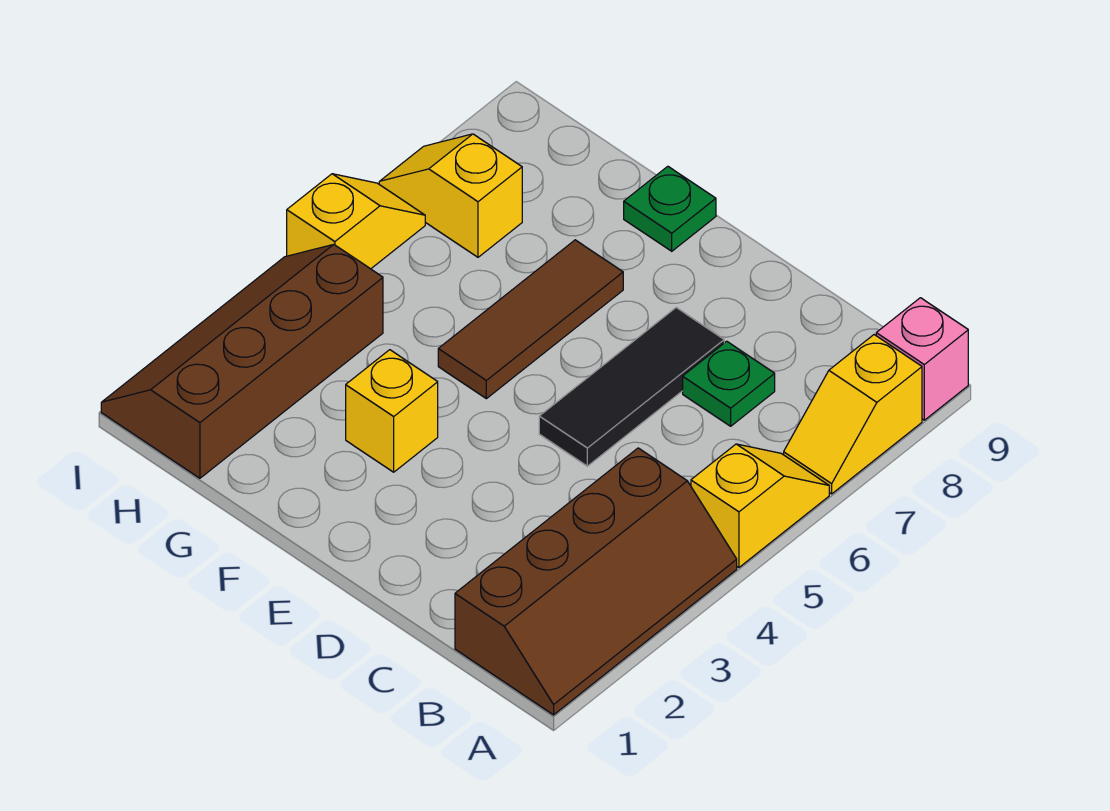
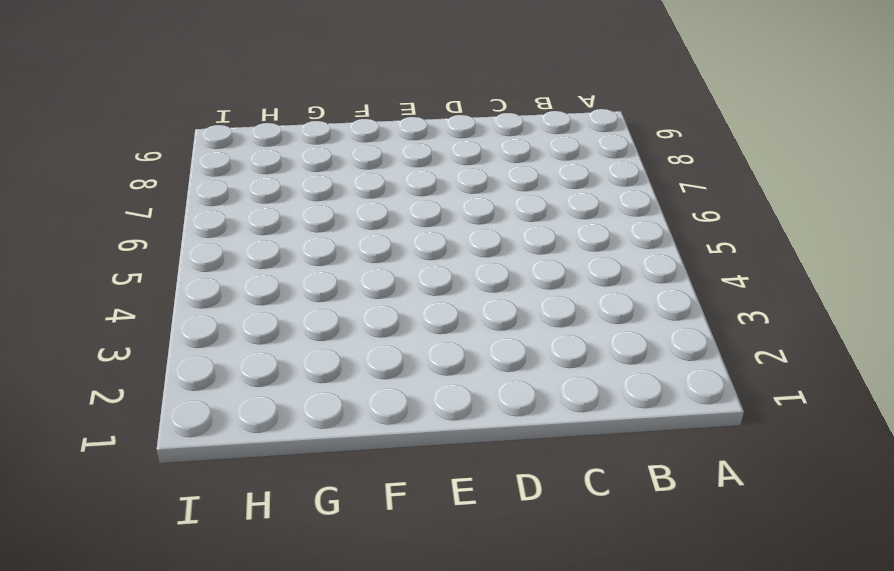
none -> brown 2x4 slope [455,448,737,715]
none -> yellow 1x2 slope [691,444,829,567]
none -> yellow 1x2 slope [784,335,922,494]

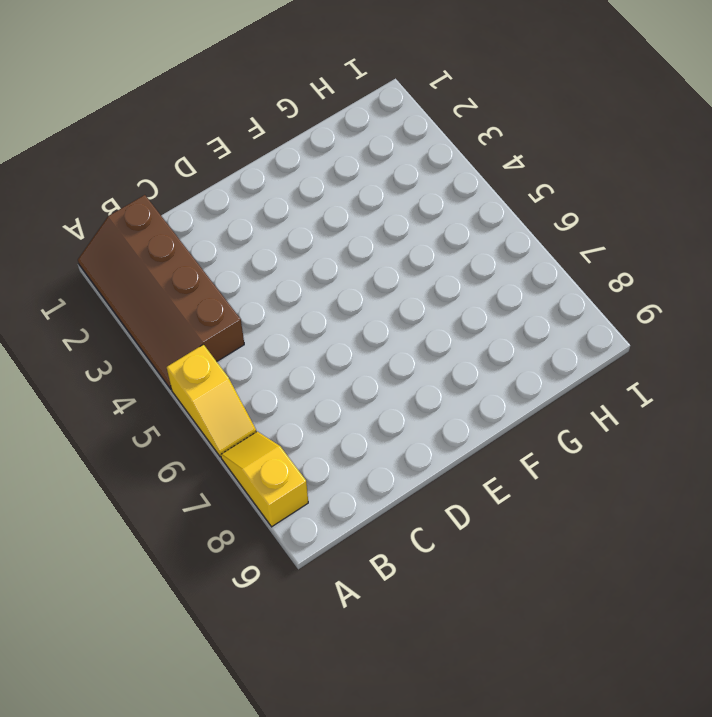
none -> pink 1x1 brick [876,298,968,420]
none -> green 1x1 plate [683,341,775,426]
none -> black 1x3 tile [539,308,724,466]

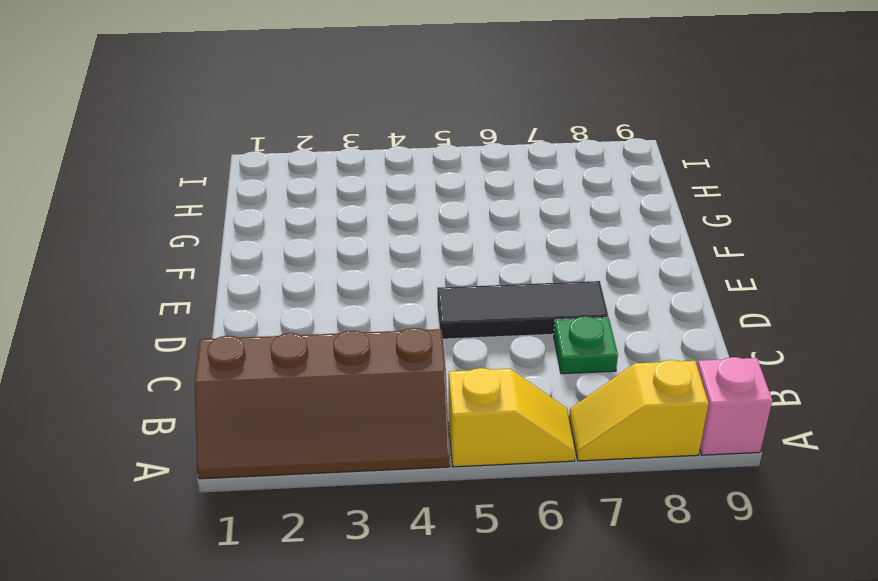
none -> yellow 1x1 brick [346,350,438,472]
none -> brown 1x3 tile [438,240,623,399]
none -> green 1x1 plate [624,166,716,251]

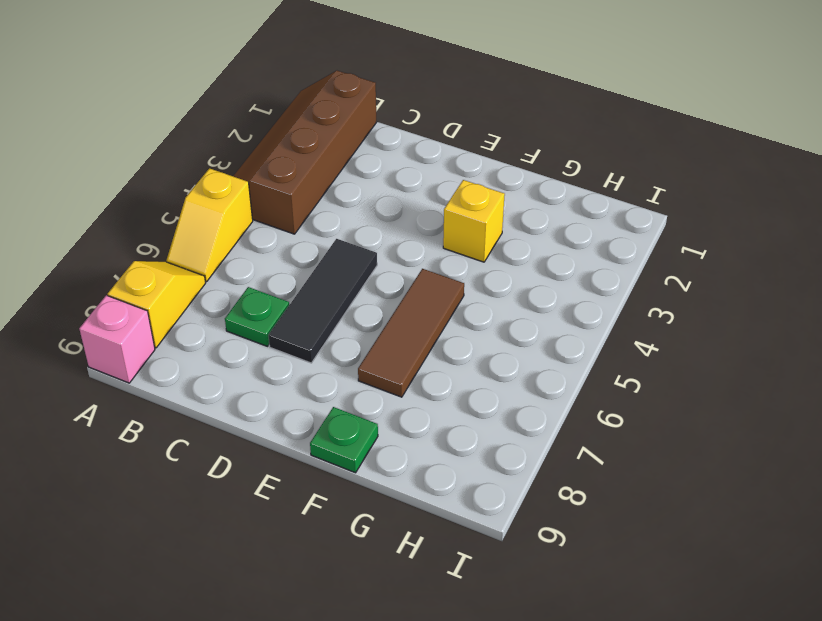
none -> brown 2x4 slope [101,245,383,478]
none -> yellow 1x2 slope [379,134,522,257]
none -> yellow 1x2 slope [287,174,425,269]

